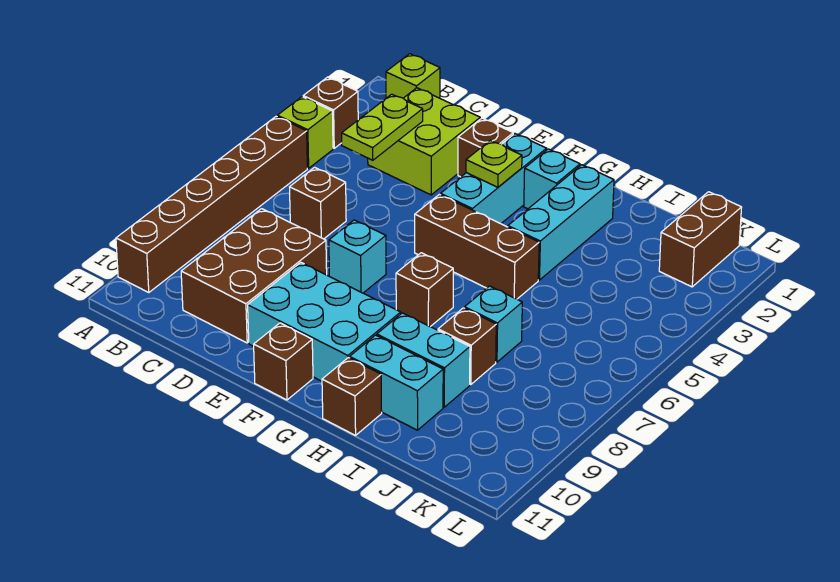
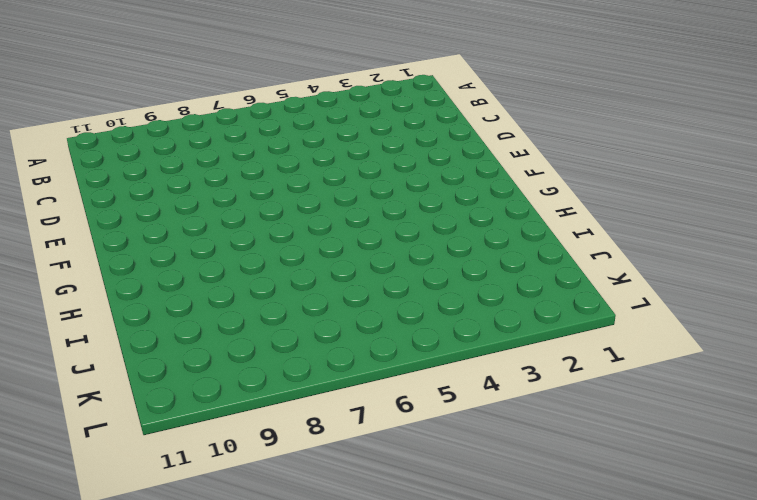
none -> brown 1x1 brick [303,77,358,148]
none -> lime 1x1 brick [277,97,333,168]
none -> brown 1x6 brick [116,116,307,292]

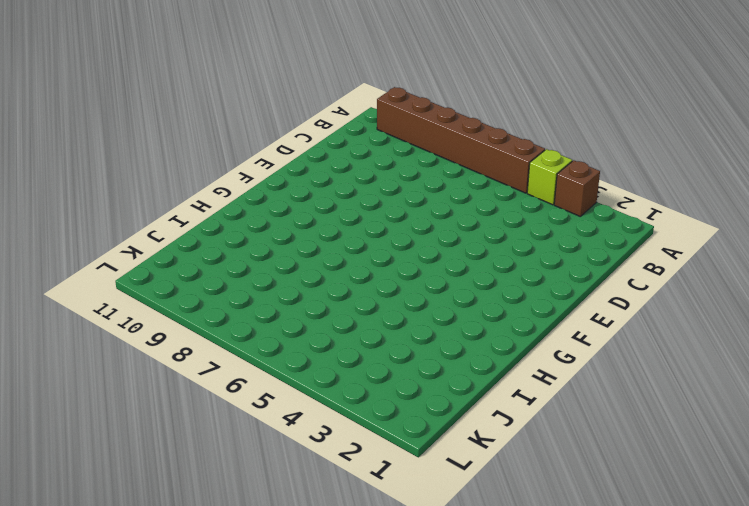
none -> lime 1x1 brick [386,54,440,98]
none -> lime 2x2 brick [368,88,480,195]
none -> brown 1x1 brick [290,167,346,239]

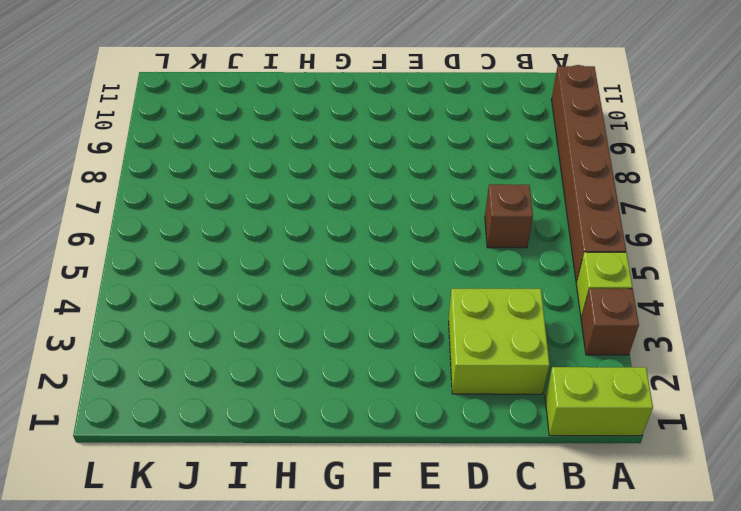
lime 1x2 brick [545,367,653,436] -> lime 1x1 brick [386,54,440,98]
none -> brown 2x3 brick [181,209,327,343]
none -> brown 1x1 brick [458,118,513,177]
none -> cyan 1x1 brick [329,220,386,293]

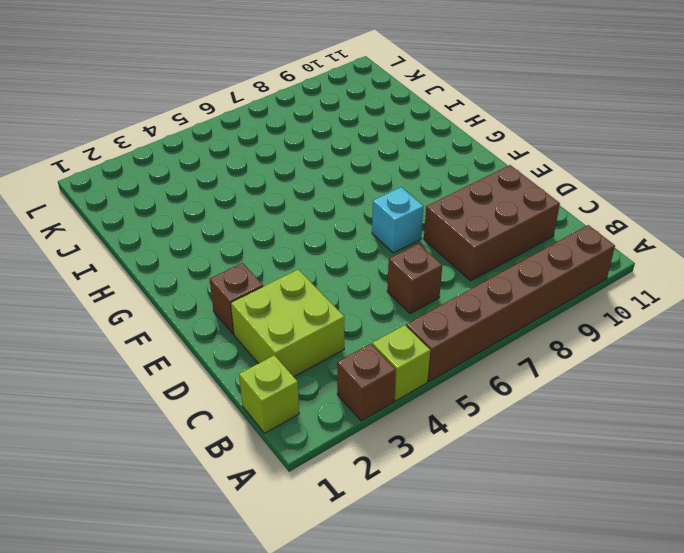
none -> cyan 2x3 brick [248,263,401,381]
none -> cyan 1x3 brick [441,134,547,224]
none -> brown 1x3 brick [415,194,539,299]

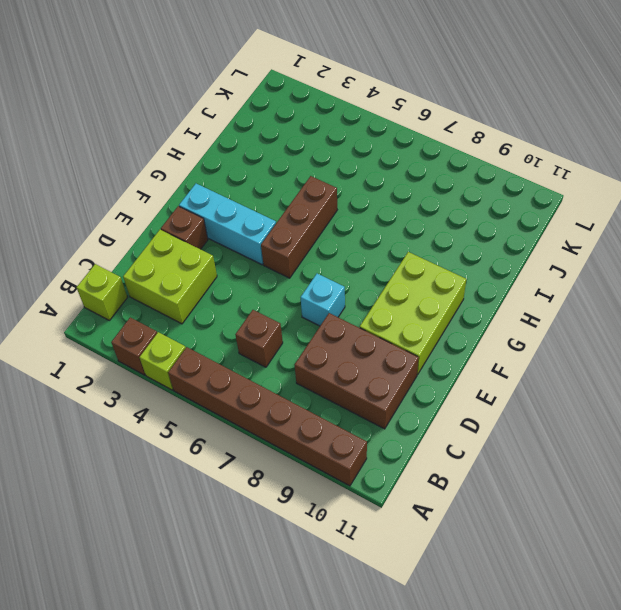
lime 2x3 brick [360,252,466,375] -> cyan 2x3 brick [248,263,401,381]
none -> brown 1x1 brick [254,323,313,400]
none -> cyan 1x1 brick [524,149,580,209]
none -> brown 1x1 brick [396,253,453,327]

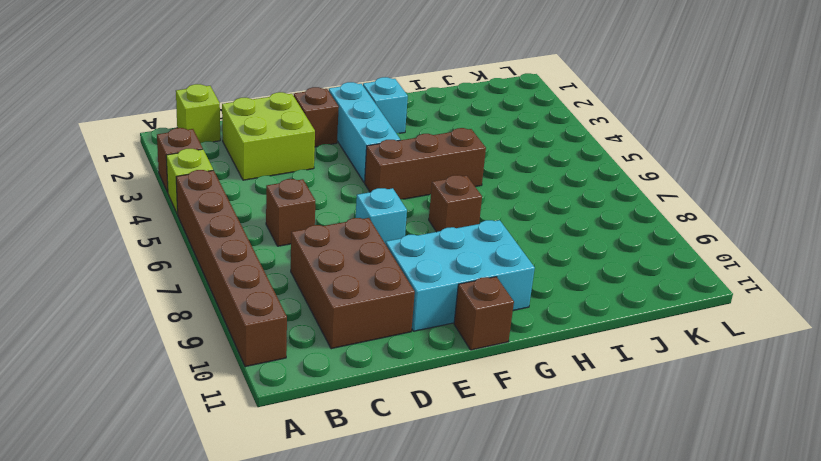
none -> cyan 1x3 brick [508,165,614,280]
none -> cyan 1x2 brick [377,313,470,407]
none -> cyan 1x2 brick [350,335,443,430]

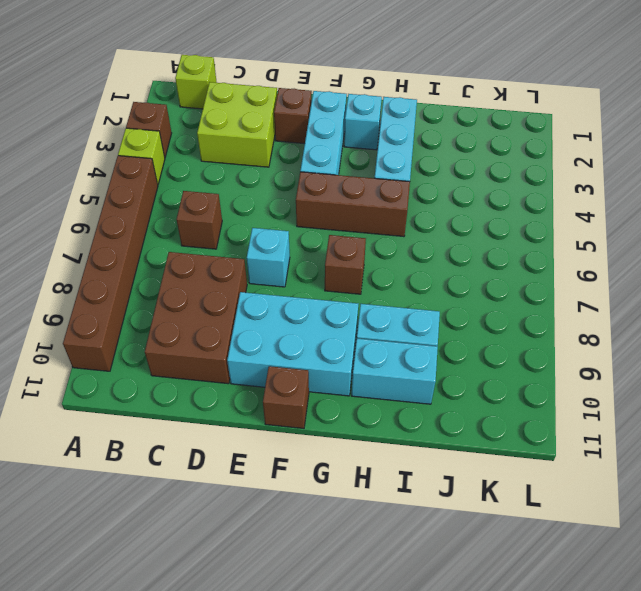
none -> brown 1x1 brick [322,358,382,435]
none -> cyan 1x1 brick [465,286,522,362]
none -> brown 1x1 brick [438,308,496,385]

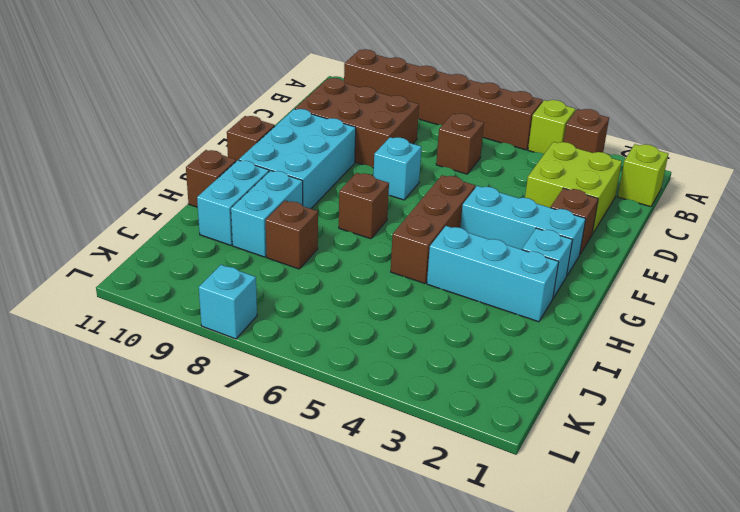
cyan 1x1 brick [199,265,257,339] -> cyan 1x1 brick moved to [465,286,522,362]
none -> brown 1x2 brick [659,192,742,287]
none -> lime 1x2 plate [342,94,423,160]
none -> lime 1x1 plate [466,140,522,187]

